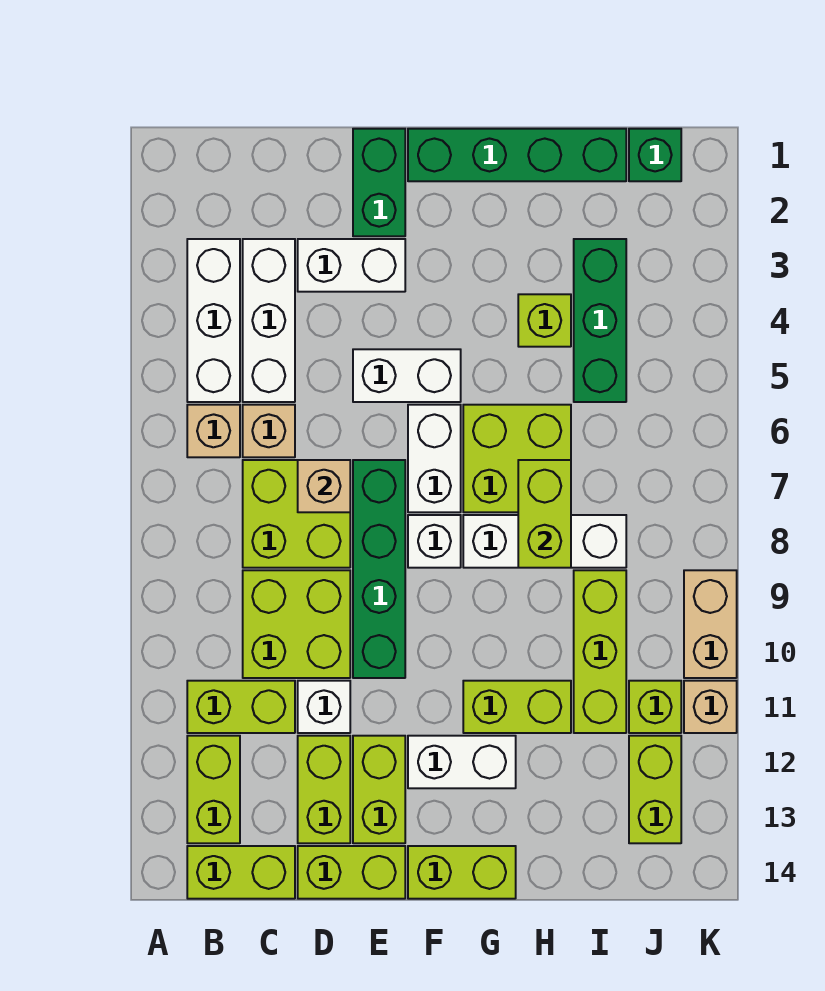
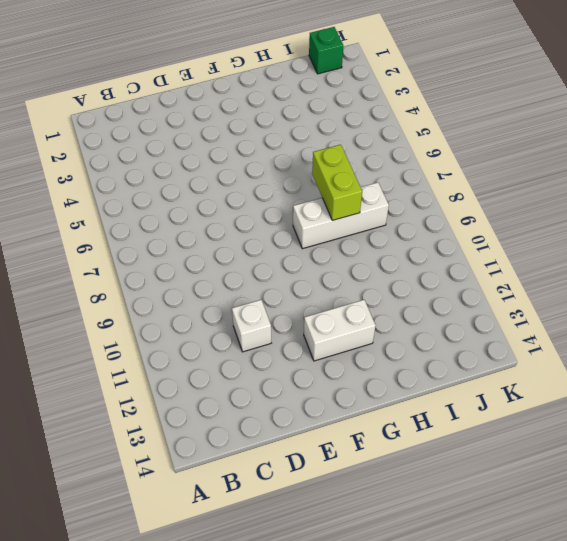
none -> white 1x3 brick [187,239,240,402]
none -> tan 1x1 brick [187,405,240,457]
none -> lime 1x2 brick [187,681,295,733]
none -> lime 1x2 brick [187,736,240,843]

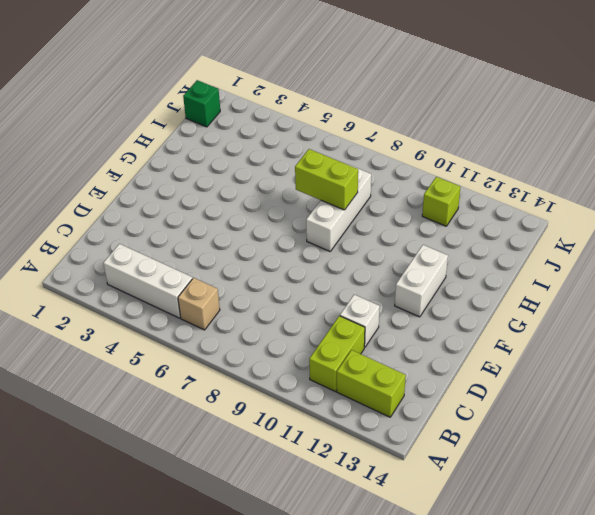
none -> lime 1x2 brick [187,846,295,899]
none -> white 1x3 brick [243,239,295,402]
none -> tan 1x1 brick [243,405,295,457]
none -> lime 2x2 brick [243,460,350,568]

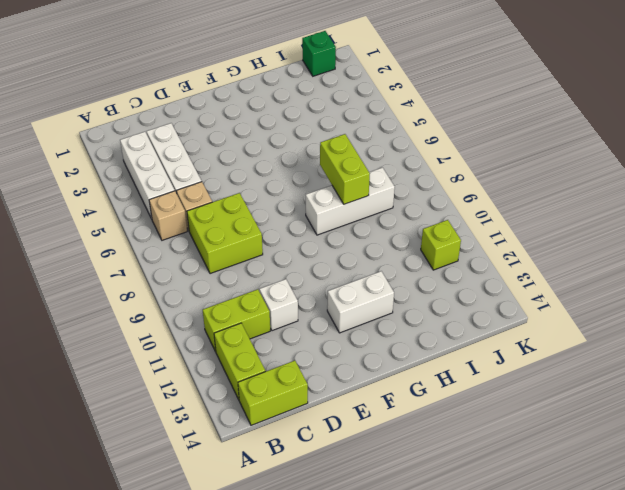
none -> lime 2x2 brick [243,570,350,678]
none -> white 1x2 brick [298,239,405,292]
none -> lime 1x2 brick [298,736,350,843]
none -> lime 1x2 brick [298,846,405,899]

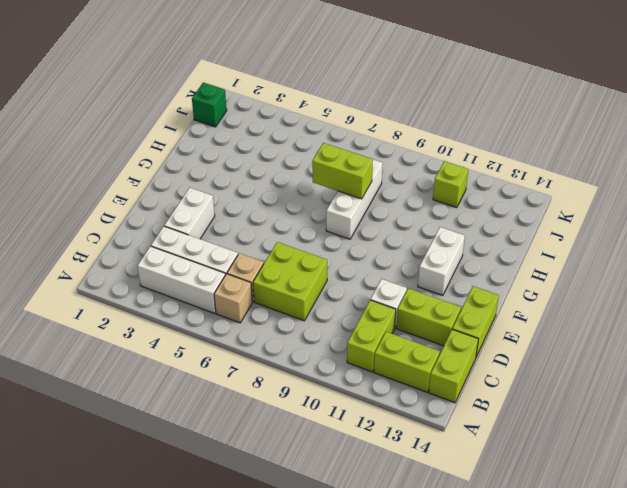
none -> lime 2x2 brick [243,570,350,678]
none -> green 1x2 brick [353,129,405,236]
none -> white 1x2 brick [353,349,461,402]
none -> green 1x4 brick [353,460,405,678]

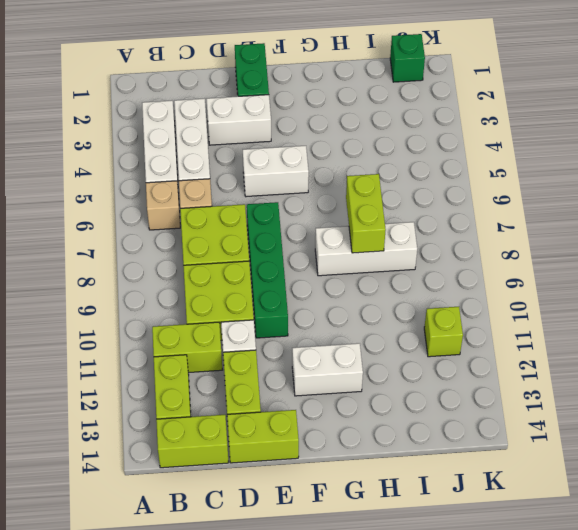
none -> lime 1x2 brick [353,736,405,843]
none -> green 1x4 brick [408,129,626,181]
none -> white 1x2 brick [408,405,461,512]
none -> white 1x1 brick [408,515,461,568]

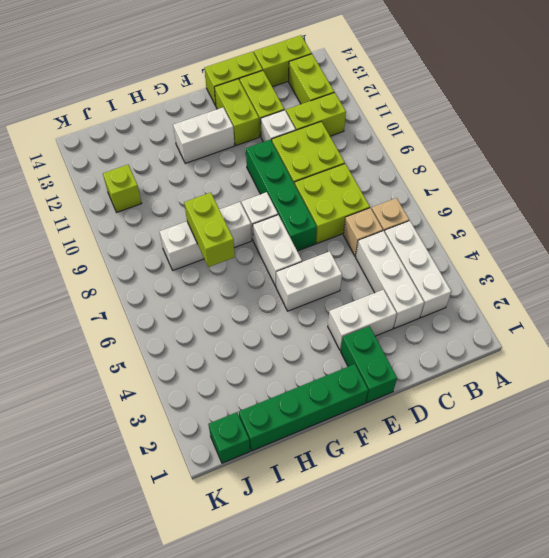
none -> lime 1x2 brick [408,846,516,899]
none -> lime 2x2 brick [463,405,571,512]
none -> lime 1x2 brick [463,681,571,733]
none -> lime 1x1 brick [518,294,571,347]

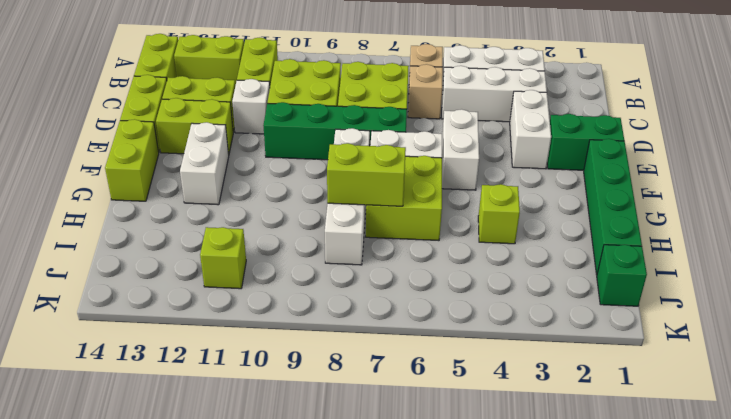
none -> lime 1x2 brick [463,681,571,733]
none -> green 1x3 brick [574,239,626,402]
none -> lime 1x3 brick [574,570,626,733]
none -> lime 1x2 brick [629,736,681,843]

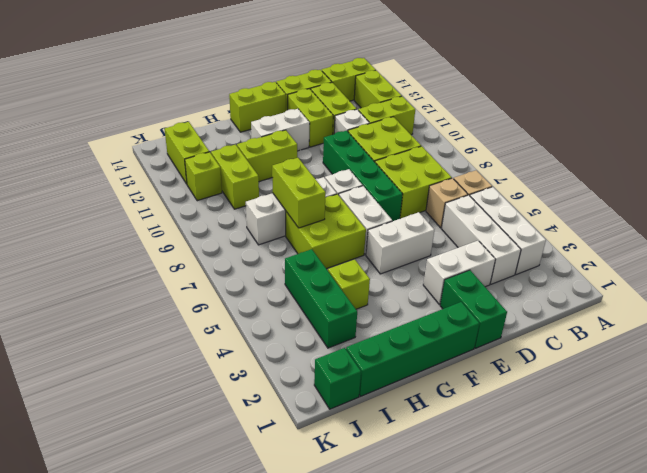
lime 1x2 brick [211,145,259,209] -> lime 1x3 brick [574,570,626,733]
none -> tan 1x2 brick [684,570,737,678]
none -> tan 1x1 brick [684,681,737,733]
none -> tan 1x1 brick [298,460,350,512]

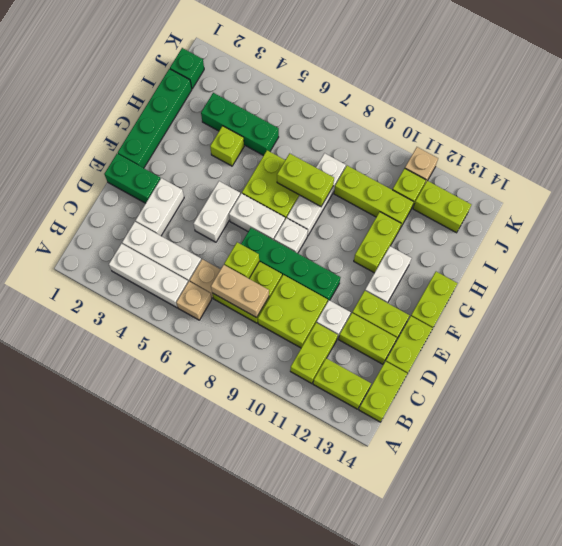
tan 1x2 brick [211,265,269,318] -> tan 1x2 brick moved to [684,570,737,678]
lime 1x1 brick [224,242,259,278] -> tan 1x1 brick [298,460,350,512]

